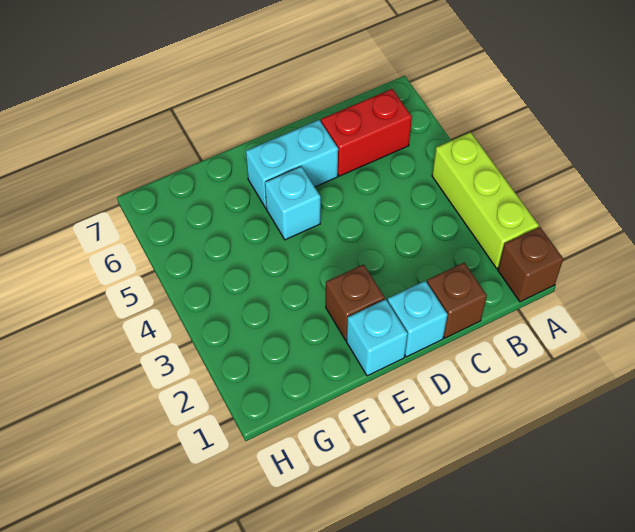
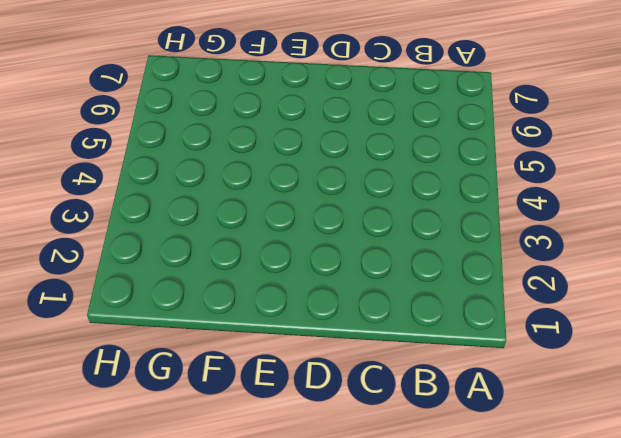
none -> brown 1x1 brick [498,227,563,302]
none -> lime 1x3 brick [432,132,539,268]

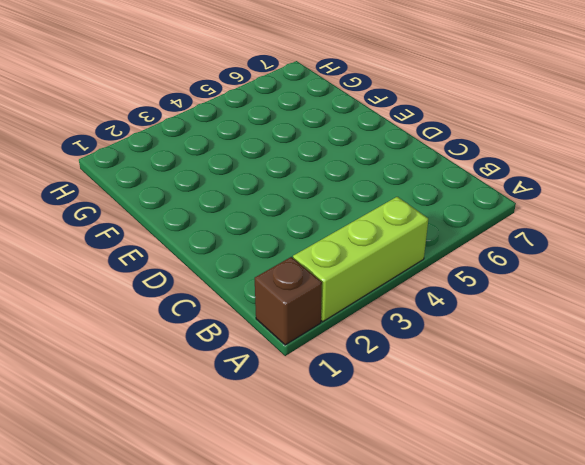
none -> red 1x2 brick [321,89,412,176]
none -> brown 1x1 brick [427,263,487,338]

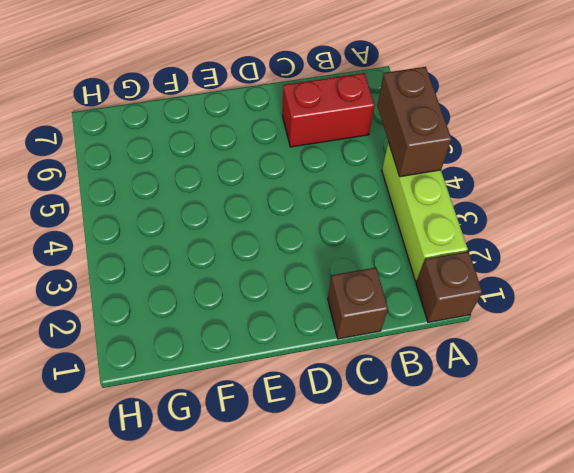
brown 1x2 brick [377,67,451,177] -> none
none -> cyan 1x1 brick [387,281,448,357]
none -> cyan 1x2 brick [246,120,338,208]

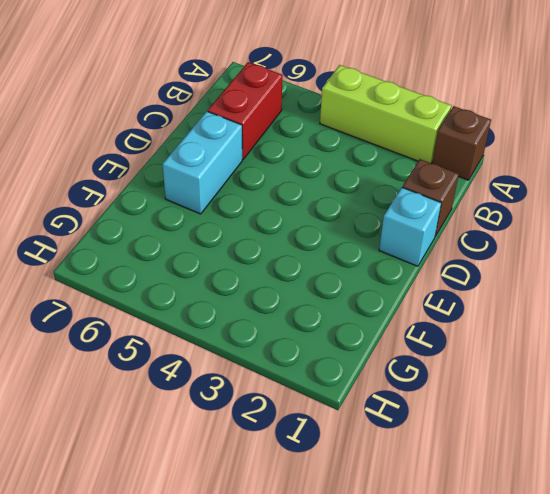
none -> cyan 1x1 brick [347,299,408,376]
none -> brown 1x1 brick [326,264,385,340]

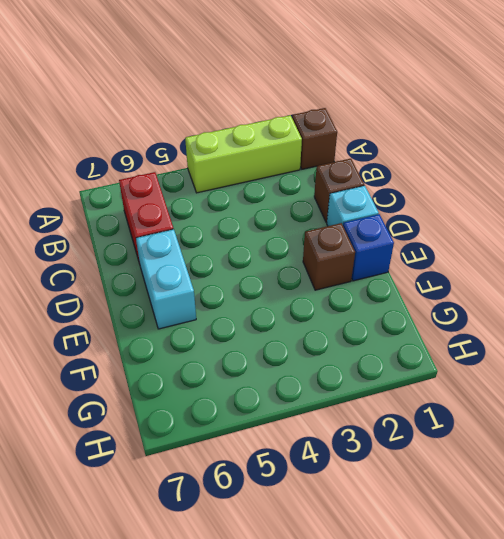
blue 1x1 brick [343,214,394,281] -> cyan 1x1 brick [347,299,408,376]
none -> cyan 1x1 brick [265,167,321,240]

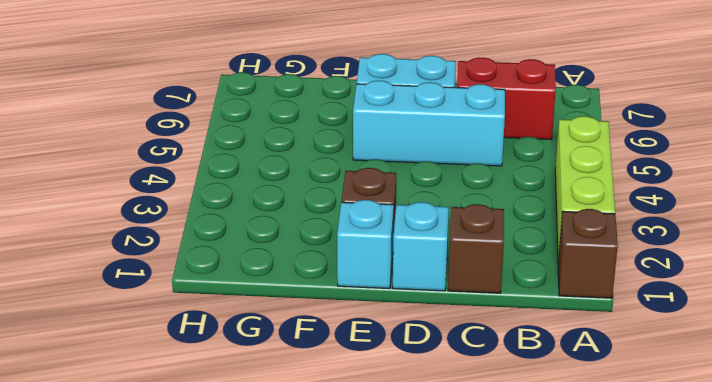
cyan 1x3 brick [353,80,505,166] -> cyan 1x1 brick [265,167,321,240]

